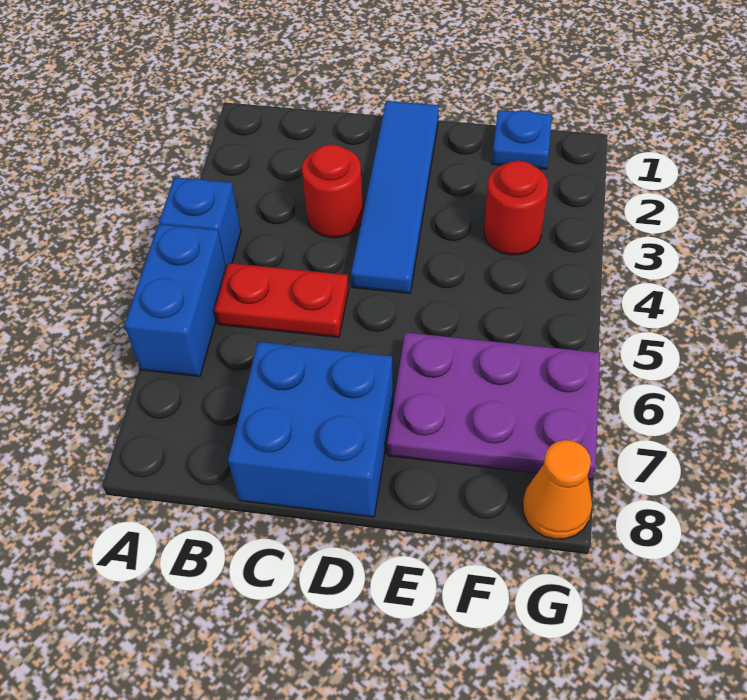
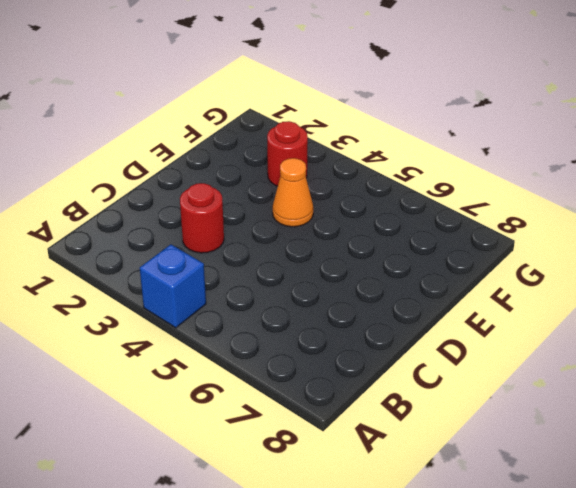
orange 1x1 cone [273,158,313,227] -> orange 1x1 cone moved to [523,440,592,539]
none -> blue 1x2 brick [124,224,226,377]
none -> red 1x2 plate [215,263,349,337]

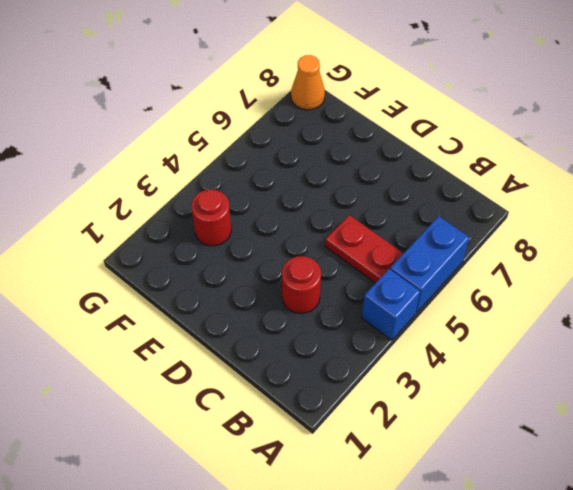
none -> blue 2x2 brick [228,342,393,517]
none -> blue 1x4 tile [351,101,439,293]

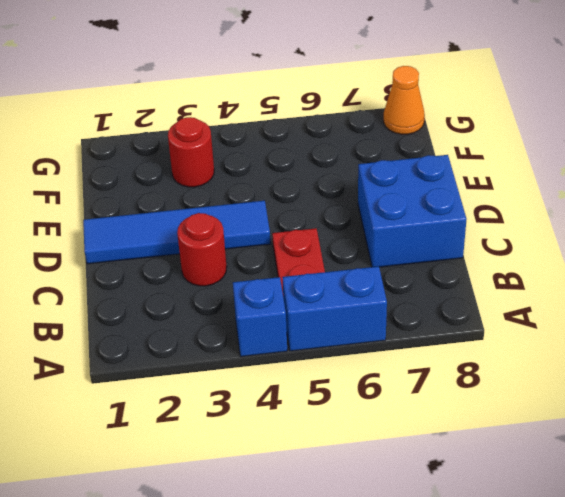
none -> purple 2x3 plate [387,332,600,480]
none -> blue 1x1 plate [492,110,552,169]

